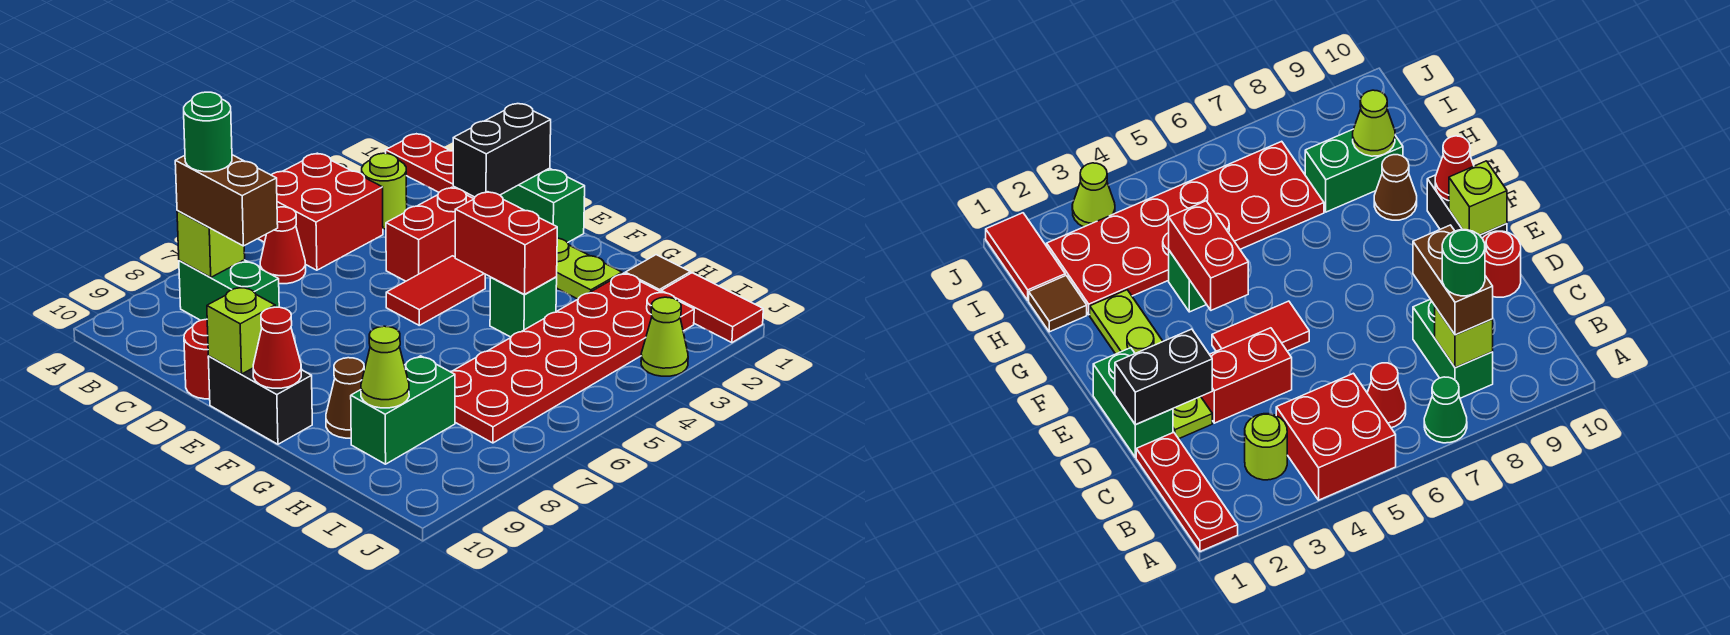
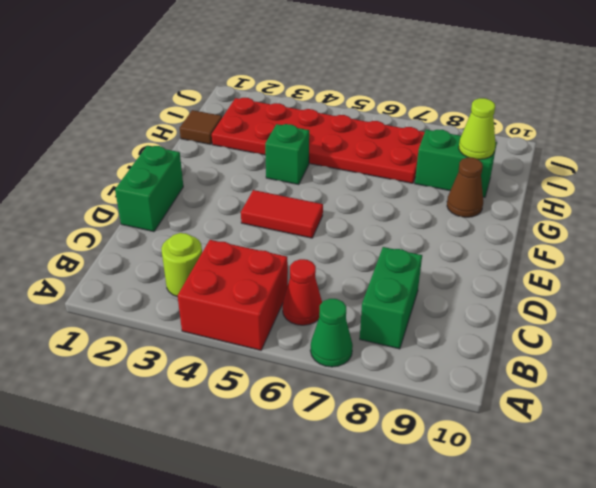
none -> red 1x3 plate [386,134,475,199]
none -> lime 1x4 plate [556,238,622,299]
none -> red 1x2 brick [386,187,473,281]

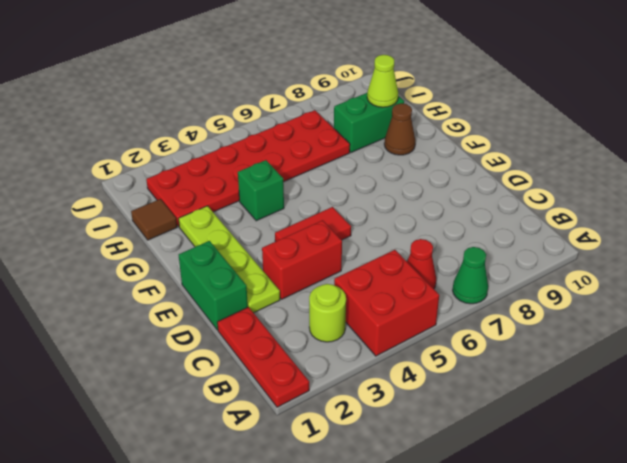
none -> green 1x2 brick [179,260,279,320]
none -> red 1x1 round brick [184,319,210,399]
none -> black 1x2 brick [208,356,312,444]

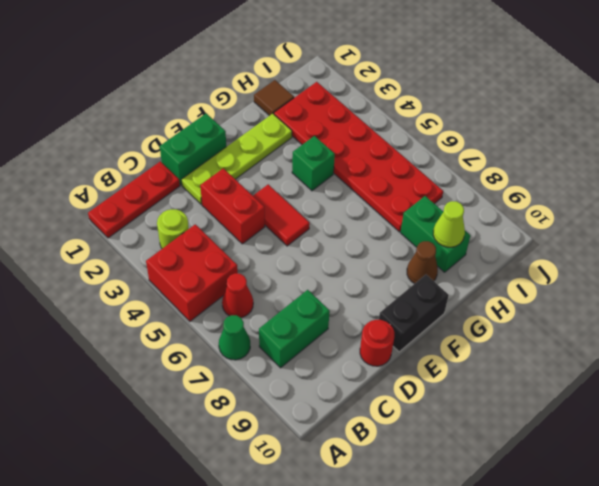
none -> red 1x2 tile [661,273,763,343]
none -> lime 1x1 cone [641,297,688,376]
none -> lime 1x1 brick [177,211,245,277]

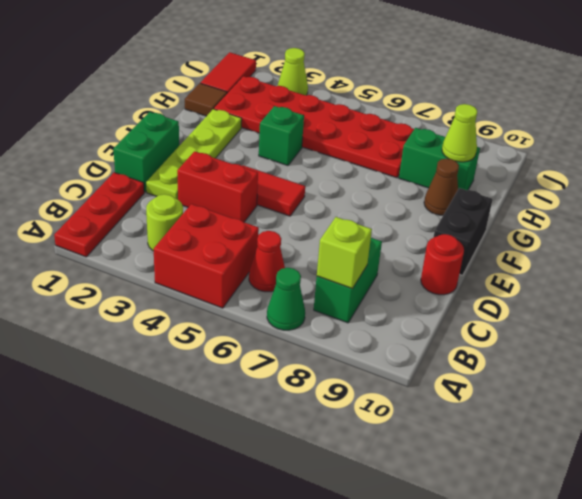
none -> black 1x2 brick [453,104,551,197]
none -> lime 1x1 brick [207,287,275,374]
none -> red 1x2 brick [455,192,557,294]

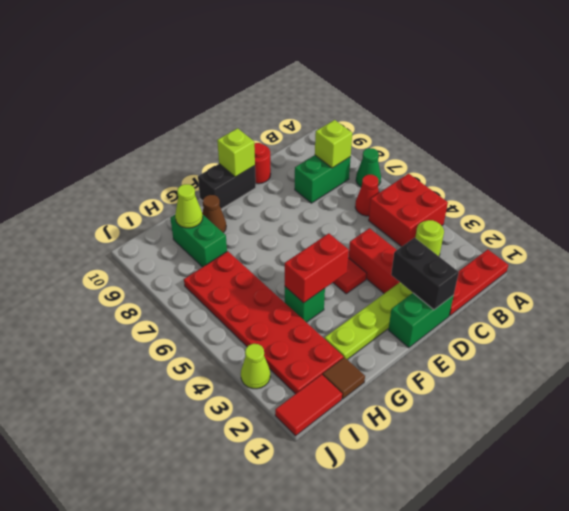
none -> red 1x1 cone [253,307,301,388]
none -> brown 1x2 brick [175,155,278,246]
none -> green 1x1 round brick [184,92,232,172]

